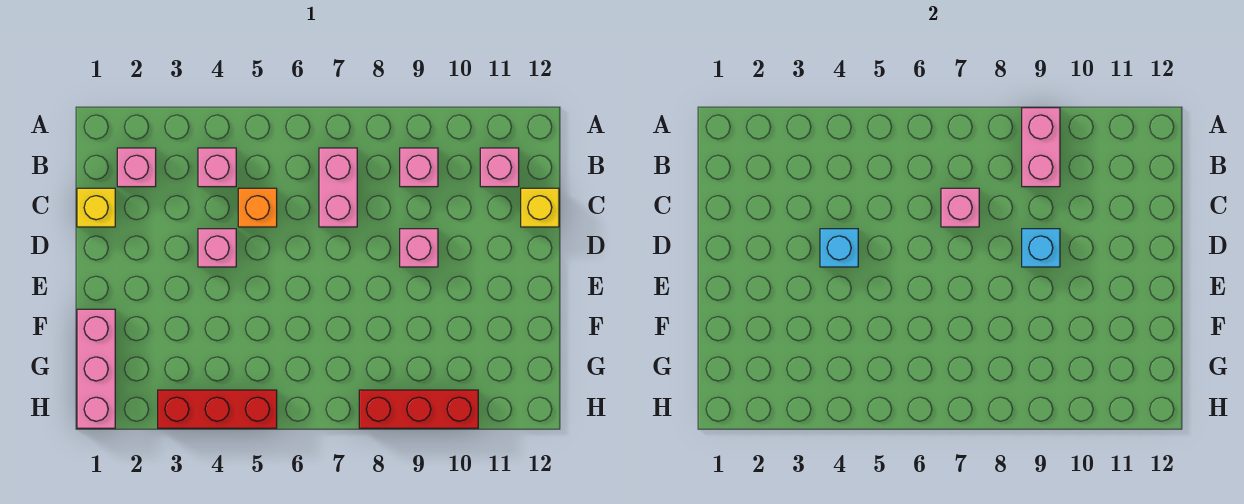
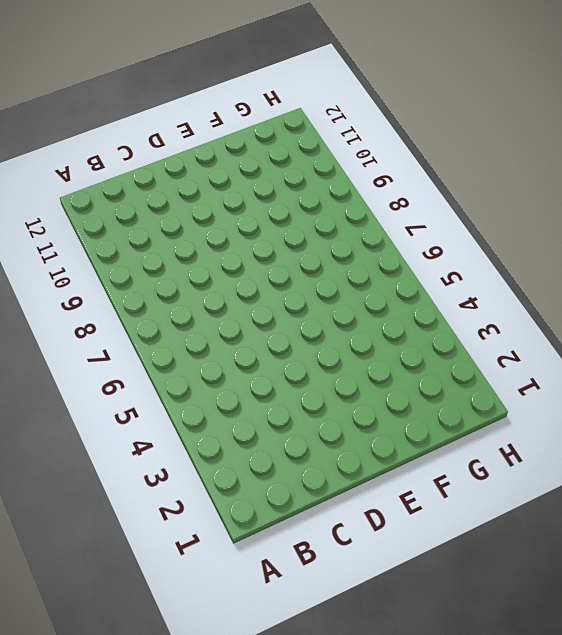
none -> pink 1x1 brick [117,148,156,187]
none -> pink 1x1 brick [198,148,236,187]
none -> pink 1x2 brick [319,148,357,227]

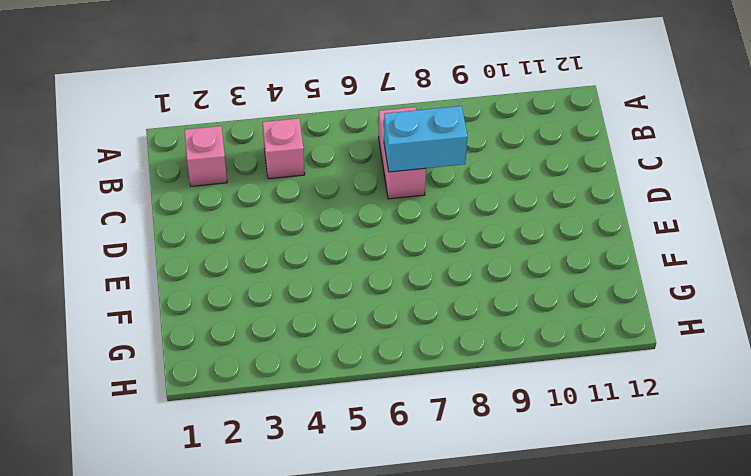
cyan 1x2 brick [384,106,468,172] -> pink 1x1 brick [941,188,979,227]
none -> pink 1x1 brick [400,148,438,187]
none -> pink 1x1 brick [480,148,519,187]
none -> yellow 1x1 brick [77,188,115,227]

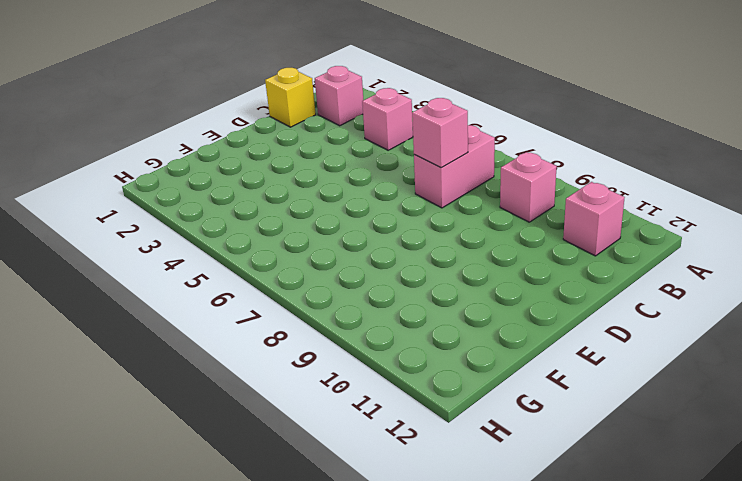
none -> orange 1x1 brick [238,188,277,227]
none -> yellow 1x1 brick [521,188,559,227]
none -> pink 1x1 brick [198,229,236,267]

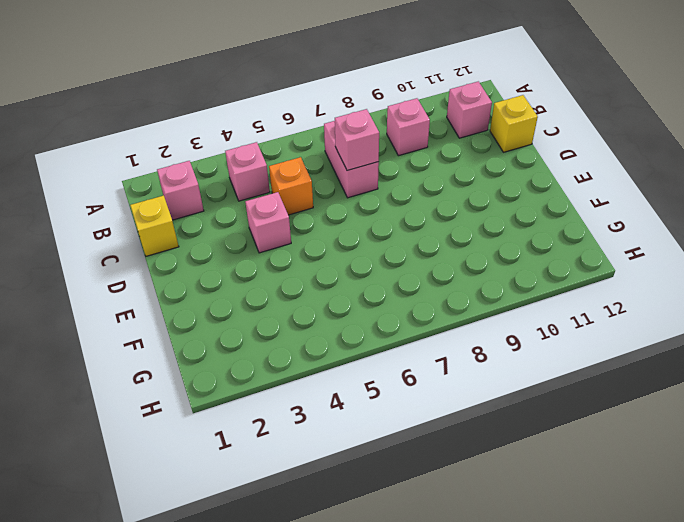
none -> pink 1x1 brick [400,229,438,267]
none -> pink 1x3 brick [77,309,115,428]
none -> red 1x3 brick [158,390,277,428]

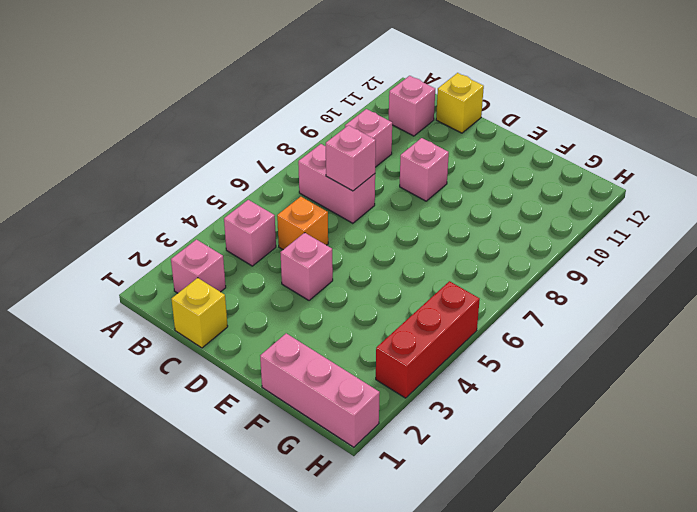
none -> red 1x3 brick [359,390,478,428]
none -> pink 1x2 brick [1022,108,1060,187]
none -> cyan 1x1 brick [820,229,858,267]

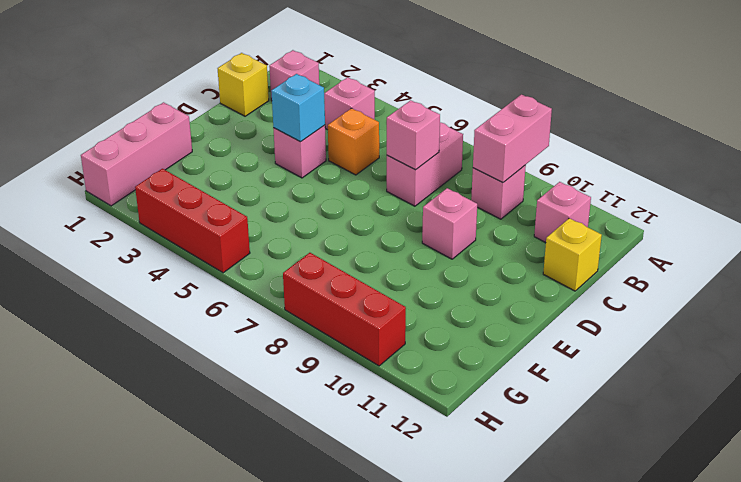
none -> cyan 1x1 brick [1022,229,1060,267]

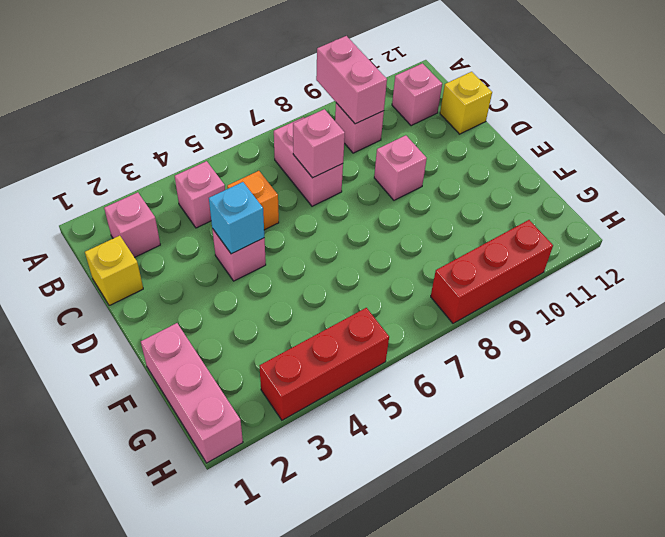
none -> cyan 1x1 brick [1022,229,1060,267]

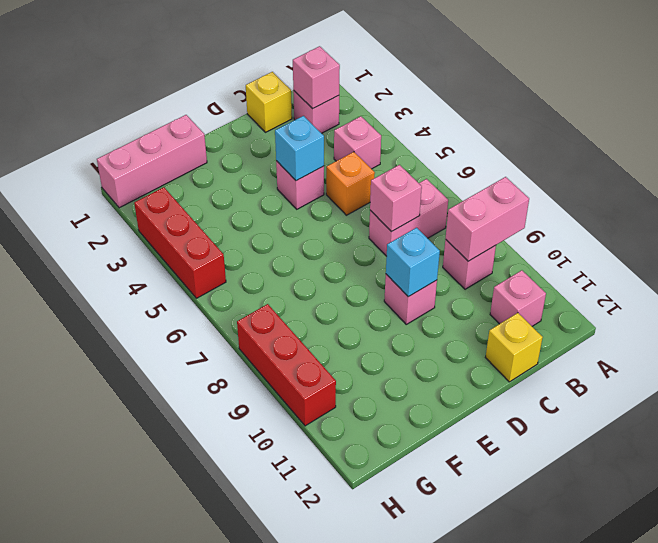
pink 1x1 brick [293,46,340,109] -> none

